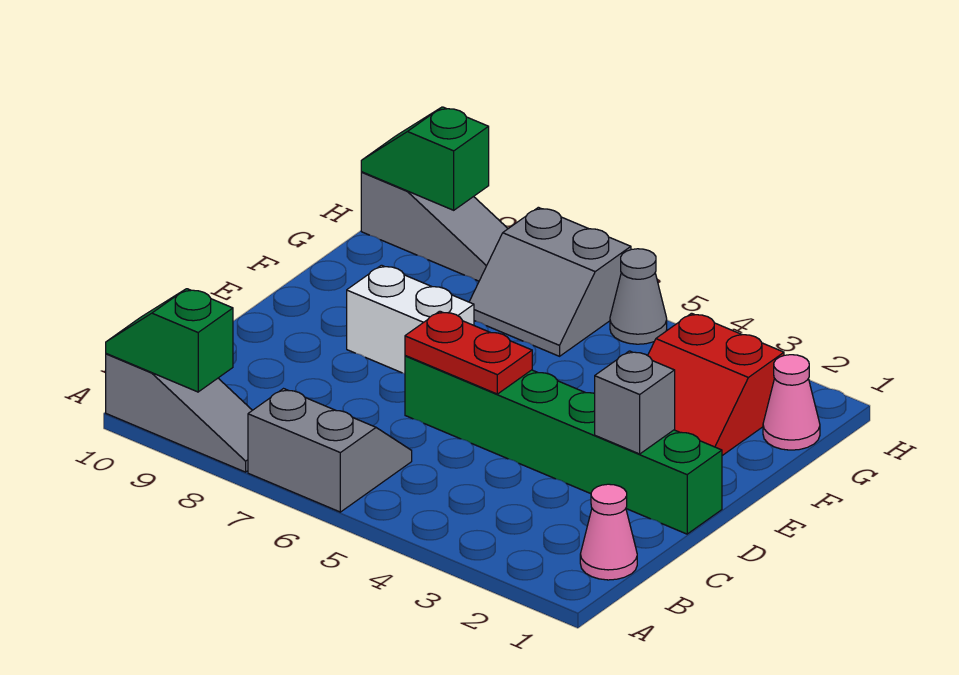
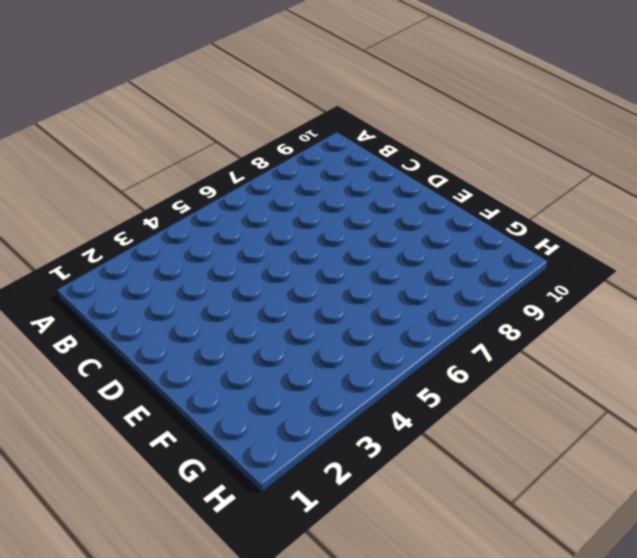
none -> grey 2x2 slope [248,389,412,512]
none -> grey 1x3 slope [106,354,252,472]
none -> pink 1x1 cone [580,484,637,580]

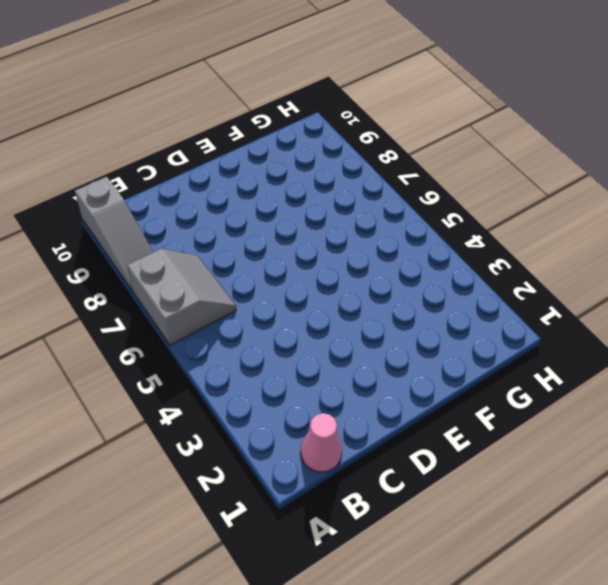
none -> green 1x6 brick [405,356,722,534]
none -> white 1x2 brick [347,265,474,374]
none -> red 2x2 slope [648,313,784,456]

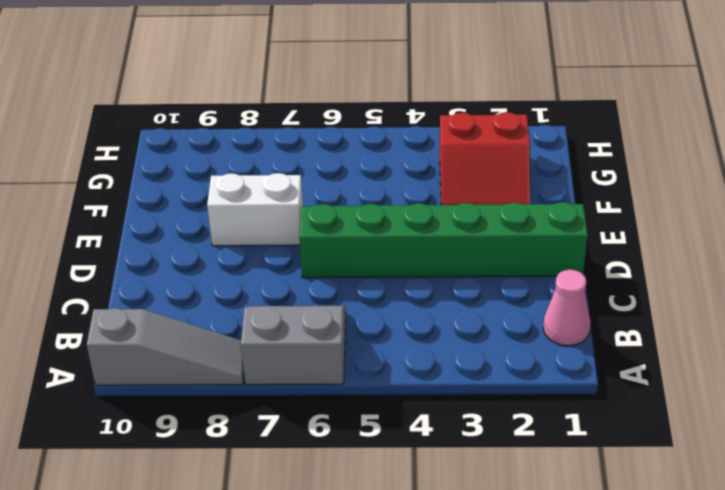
none -> pink 1x1 cone [763,355,820,450]
none -> grey 2x2 slope [469,207,631,356]
none -> grey 1x1 cone [610,249,667,344]

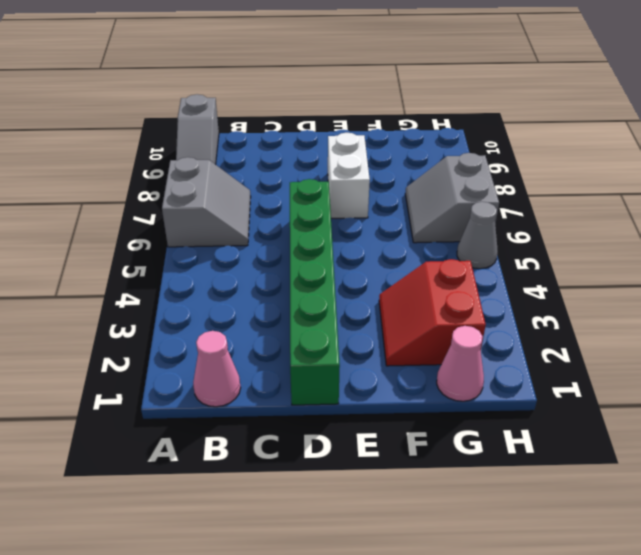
none -> grey 1x3 slope [361,172,508,281]
none -> green 1x2 slope [106,289,233,392]
none -> grey 1x1 brick [595,351,675,454]

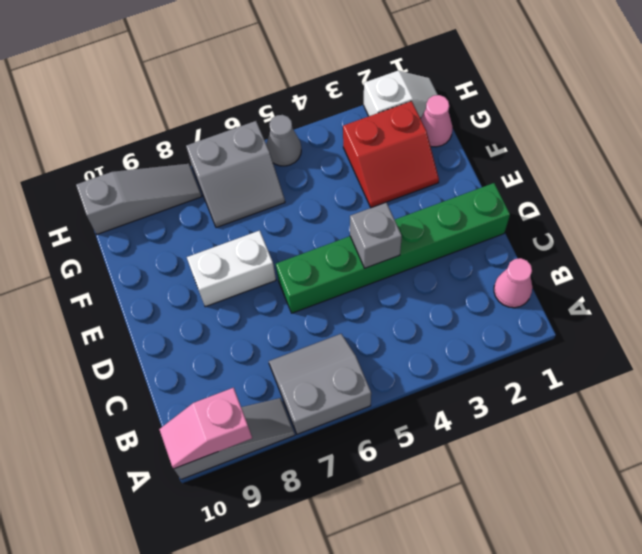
pink 1x2 slope [159,388,252,469] -> green 1x2 slope [106,289,233,392]
grey 1x1 brick [350,202,402,268] -> grey 1x1 brick moved to [595,351,675,454]
white 1x2 slope [364,71,438,118] -> none
none -> red 1x2 plate [405,311,532,394]
none -> green 1x2 slope [361,107,489,210]

